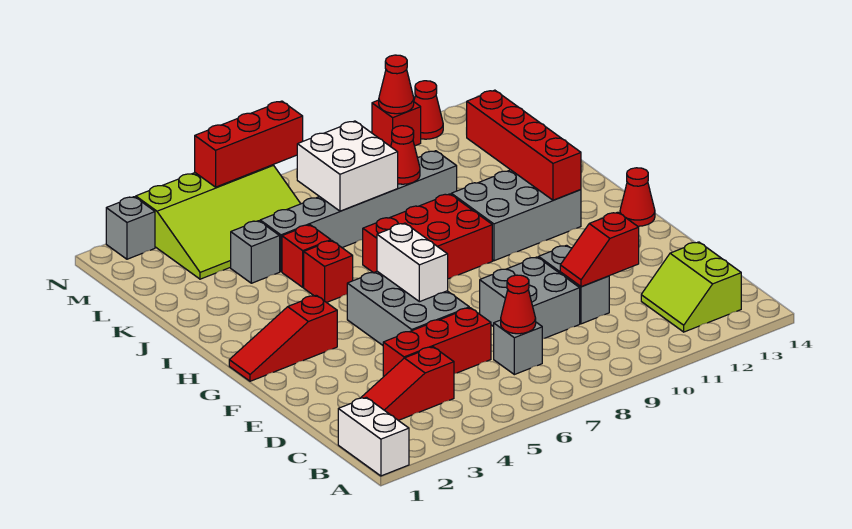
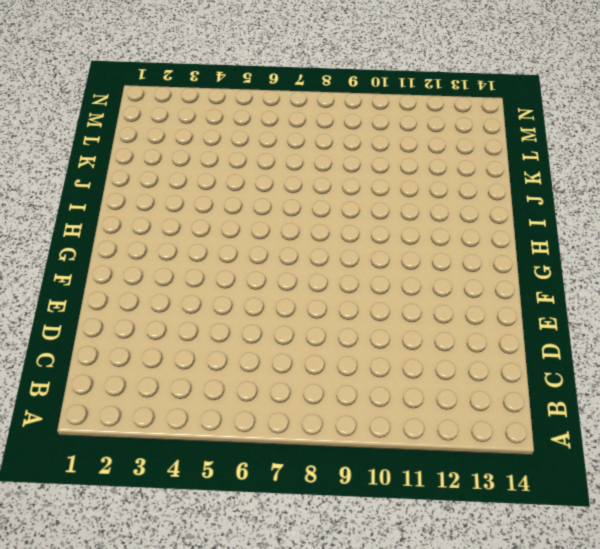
none -> white 1x2 brick [338,397,409,476]
none -> lime 2x2 slope [641,242,741,332]
none -> red 1x3 slope [361,347,454,420]

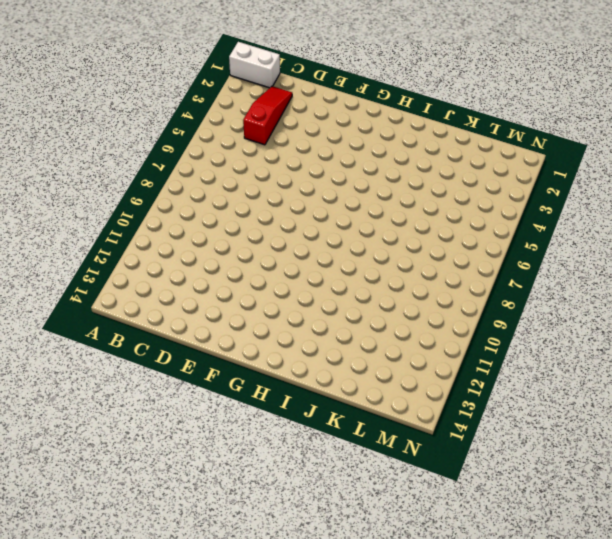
none -> lime 2x2 slope [641,242,741,332]
none -> grey 1x1 brick [494,320,542,375]
none -> red 1x3 brick [383,308,491,377]

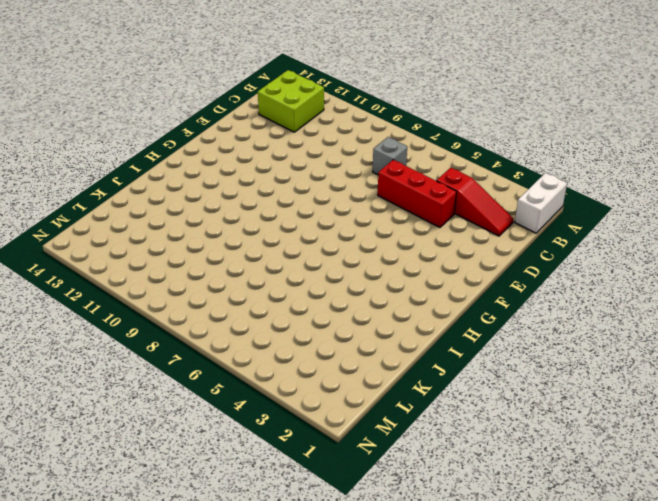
lime 2x2 brick [258,70,324,132] -> lime 2x2 slope [641,242,741,332]
none -> grey 2x2 brick [480,257,580,339]
none -> grey 1x2 brick [539,245,609,324]
none -> grey 2x3 brick [347,271,469,345]

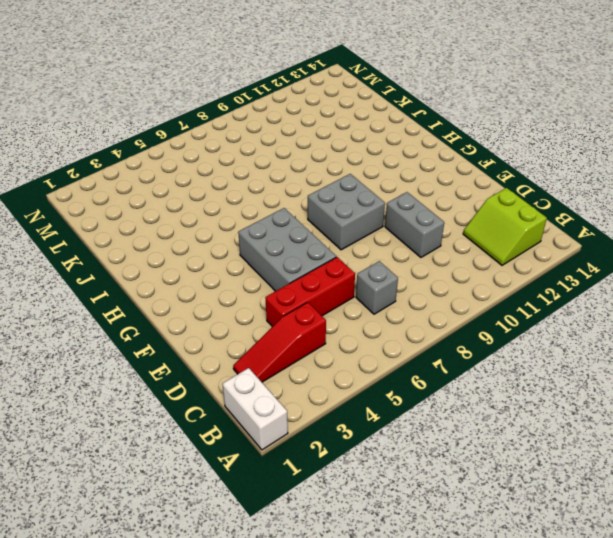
grey 2x2 brick [308,174,385,250] -> grey 2x2 brick moved to [480,257,580,339]
none -> red 1x3 slope [229,295,337,381]
none -> red 1x1 cone [620,168,655,226]
none -> red 2x3 brick [363,194,492,279]

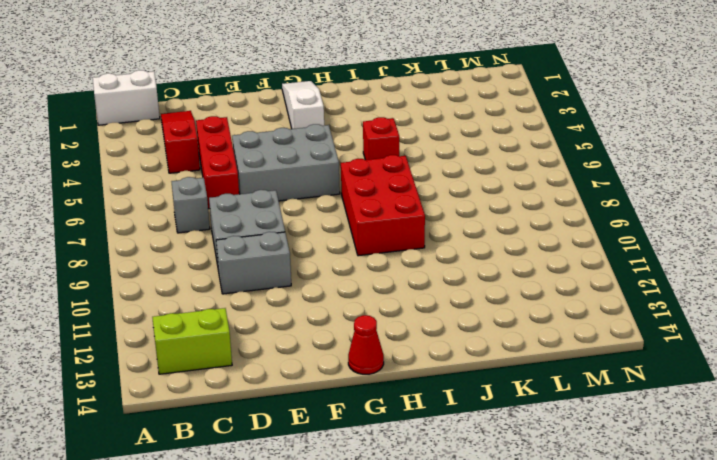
white 1x3 slope [282,81,324,129] -> red 1x3 slope [229,295,337,381]
none -> grey 2x3 brick [451,170,581,261]
none -> red 1x1 brick [282,225,331,287]
none -> grey 1x1 brick [231,221,280,283]

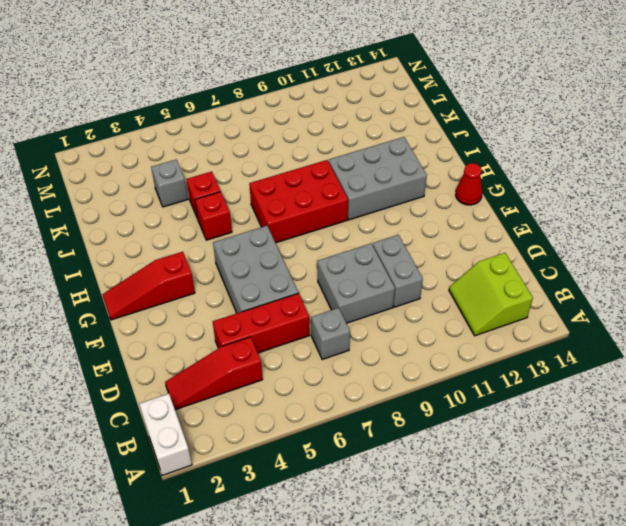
none -> grey 1x6 brick [260,151,457,272]
none -> lime 3x4 slope [136,165,301,279]
none -> grey 1x1 brick [106,197,155,259]

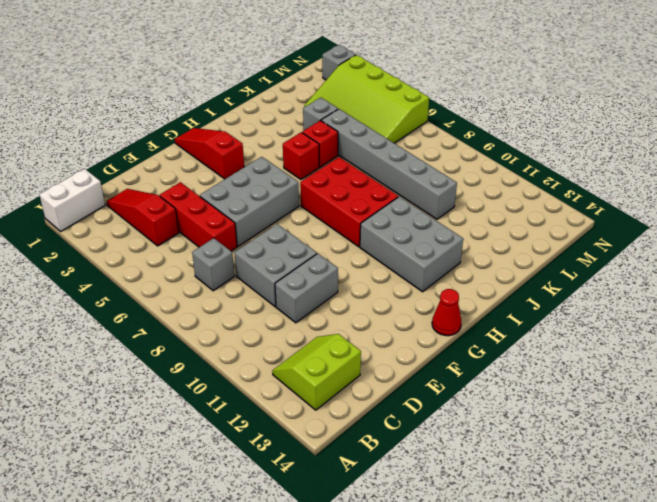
none -> red 1x1 brick [372,100,421,147]
none -> red 1x1 cone [414,81,443,139]
none -> red 1x1 cone [501,275,536,334]

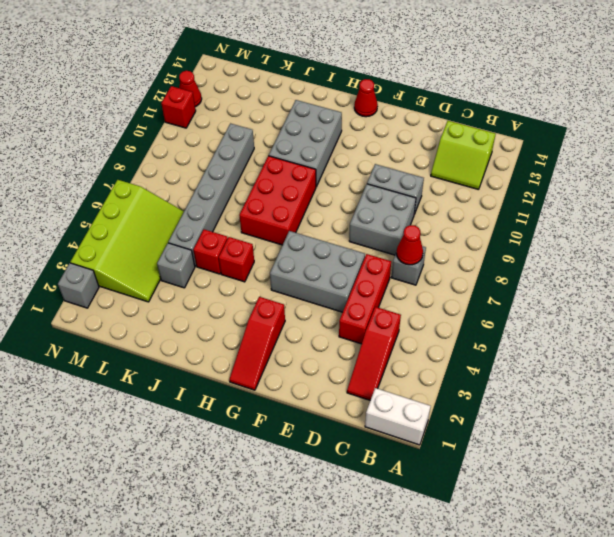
none -> red 1x2 slope [560,212,639,287]
none -> white 1x2 brick [377,223,448,302]
none -> red 1x4 brick [467,90,581,200]

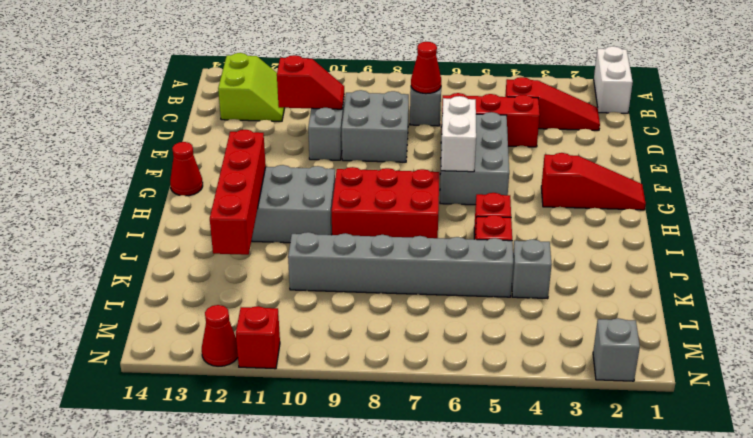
none -> lime 3x4 slope [136,165,301,279]
none -> white 2x2 brick [297,121,398,211]
none -> red 1x1 cone [391,126,420,184]

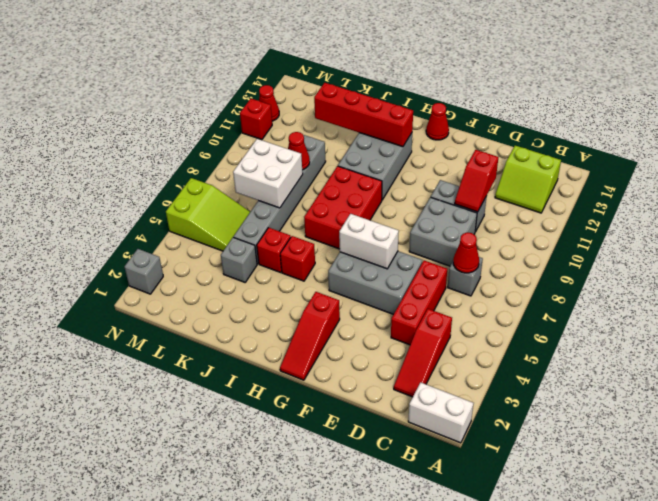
lime 2x3 slope [166,178,250,251] -> lime 3x4 slope [136,165,301,279]
none -> red 1x3 brick [195,101,303,187]
none -> red 1x1 cone [379,55,414,114]

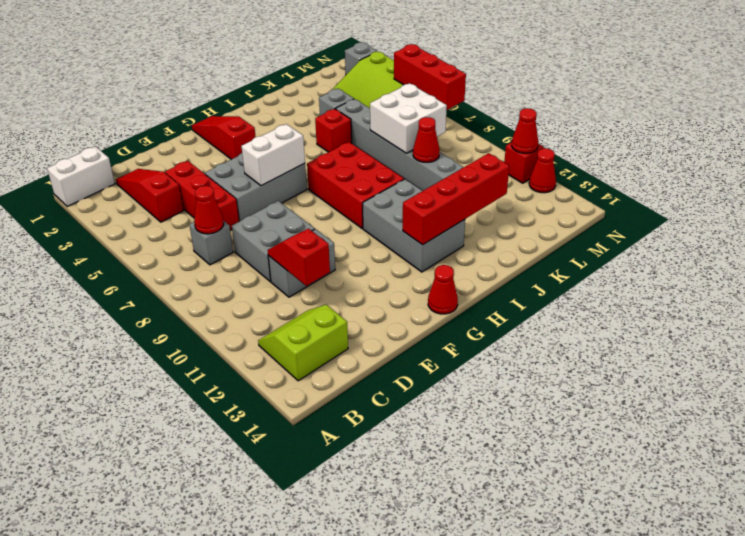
none -> red 1x1 brick [304,241,353,303]

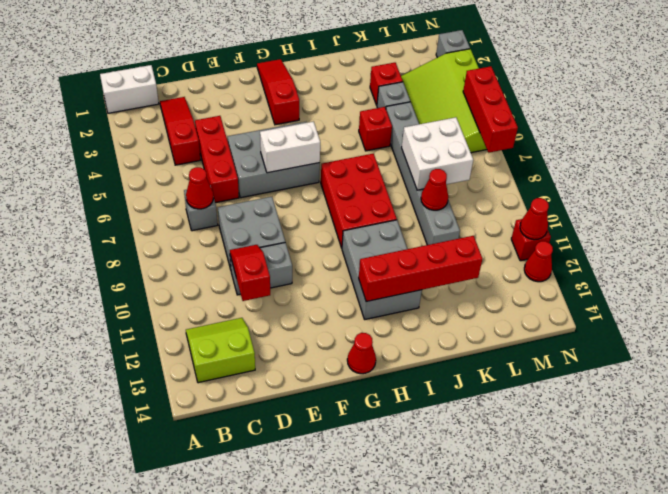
red 1x1 brick [370,63,403,105] -> red 1x1 brick moved to [304,241,353,303]

